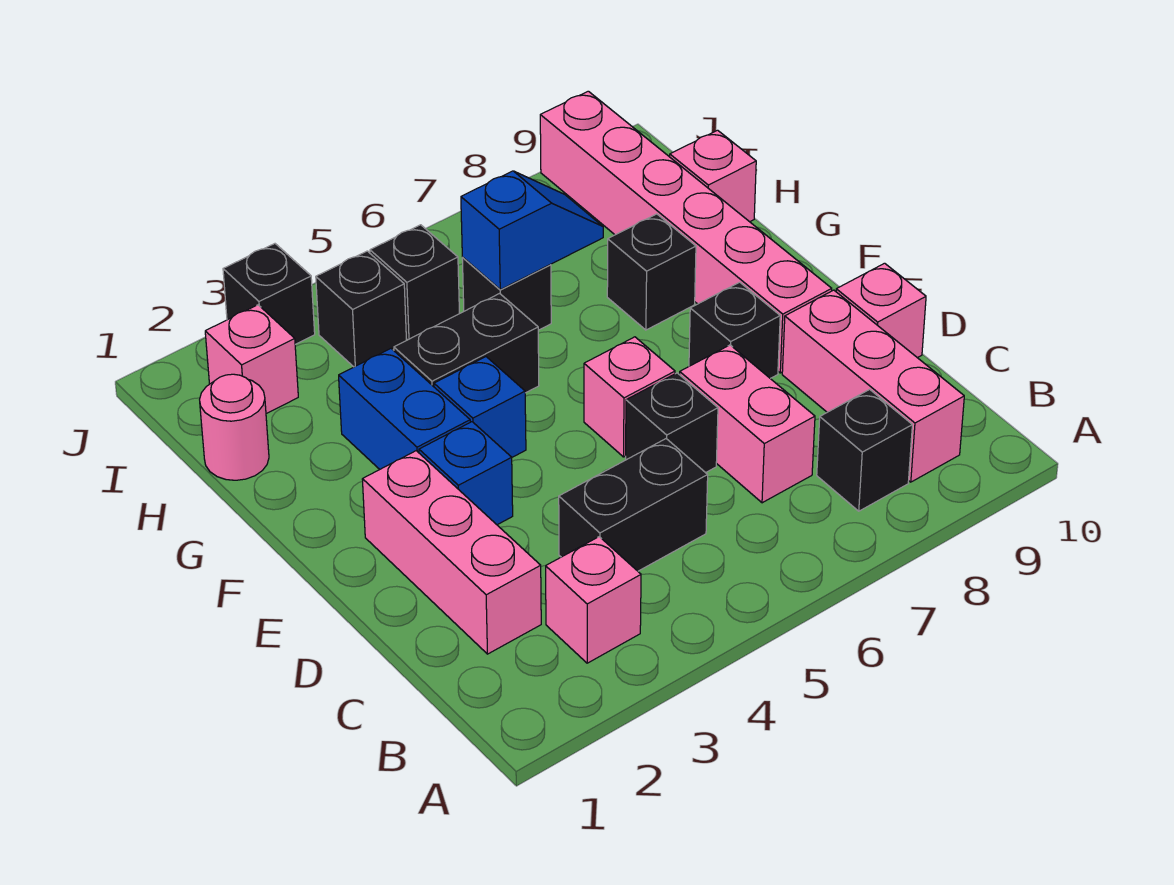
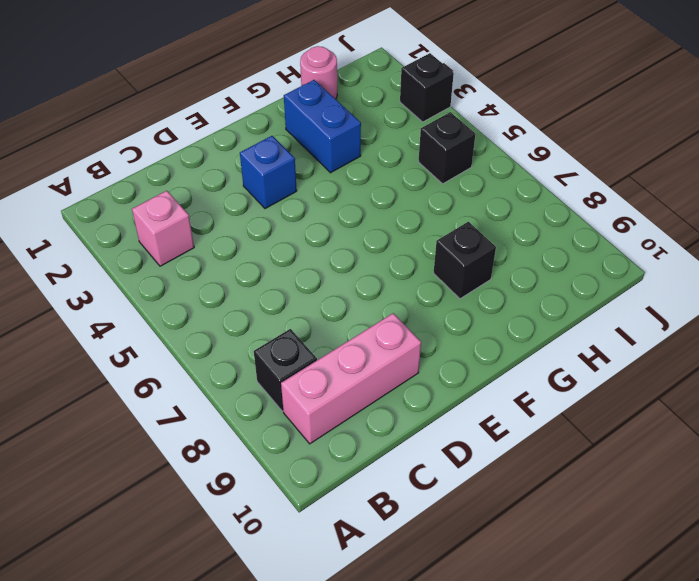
blue 1x2 brick [284,80,361,173] -> blue 1x2 brick turned to [339,349,470,469]
none -> pink 1x3 brick [362,451,541,654]
none -> black 1x2 brick [559,439,708,571]
none -> pink 1x2 brick [680,345,815,503]

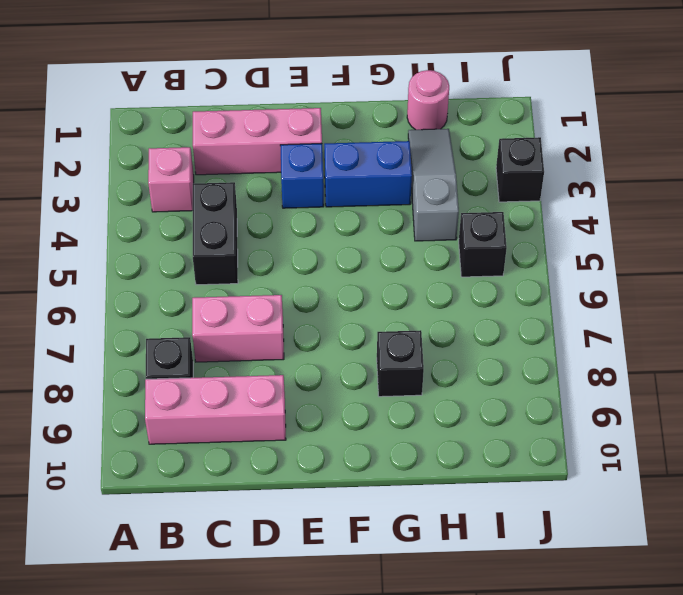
grey 1x3 slope [408,129,459,241] -> none
none -> black 1x1 brick [626,373,718,473]
none -> pink 1x1 brick [836,263,926,358]
none -> pink 1x1 brick [584,337,675,457]

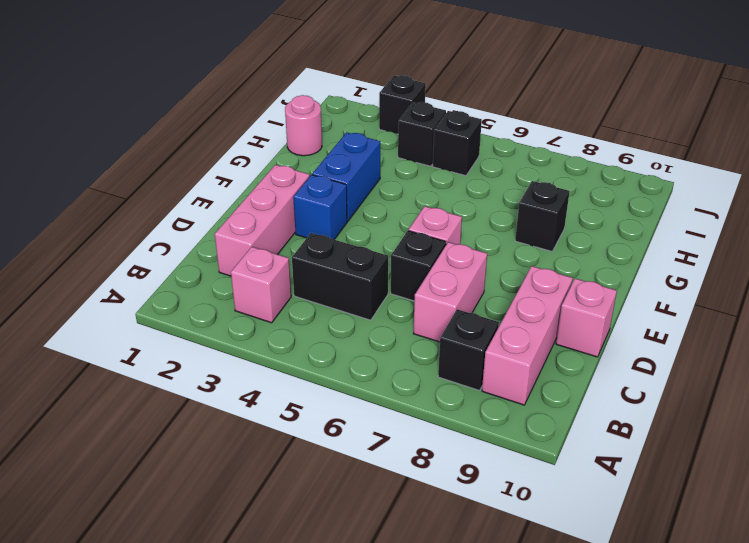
none -> black 1x1 brick [689,282,780,378]
none -> pink 1x6 brick [540,91,832,373]
none -> blue 1x1 brick [434,357,526,457]

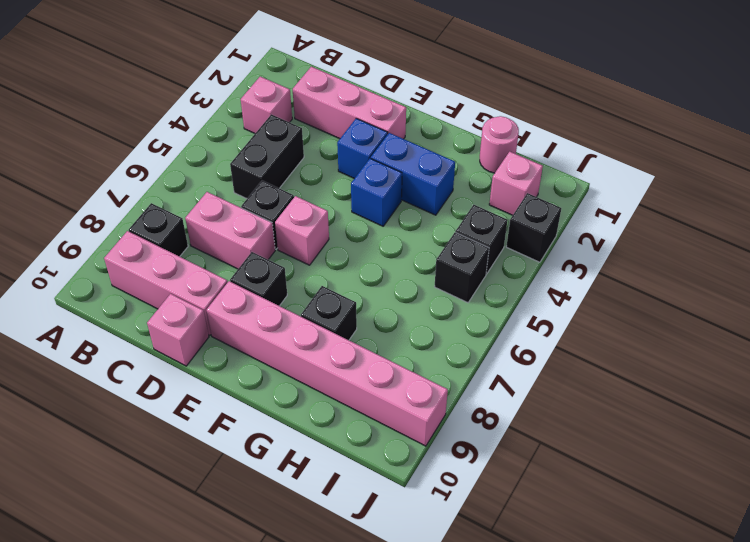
none -> black 1x2 brick [394,294,539,393]
none -> black 1x1 brick [462,258,551,330]
none -> pink 1x1 brick [670,130,756,222]

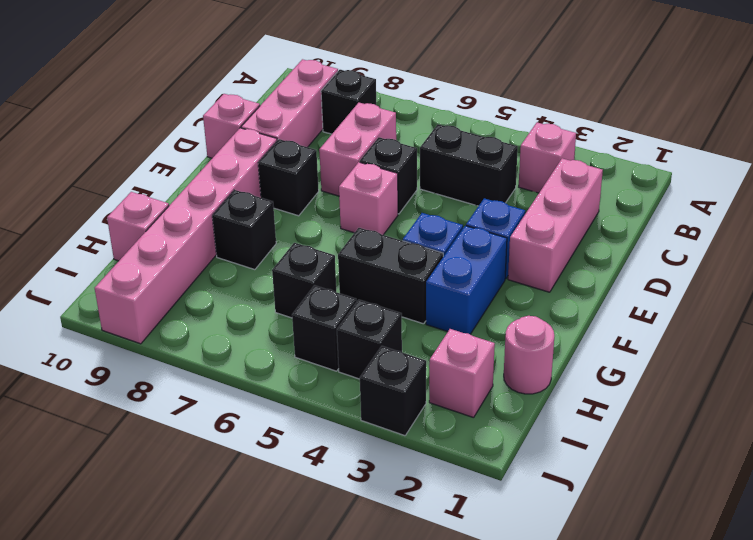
none -> blue 1x2 slope [461,171,603,290]

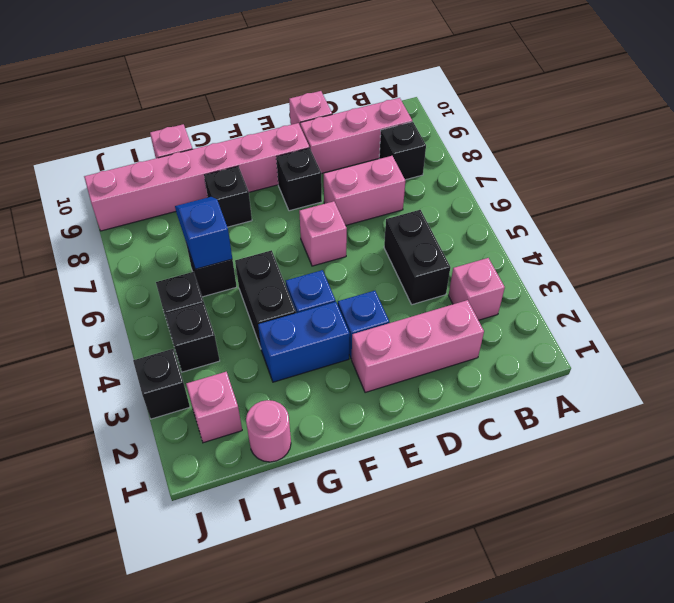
none -> black 1x1 brick [626,373,718,473]

